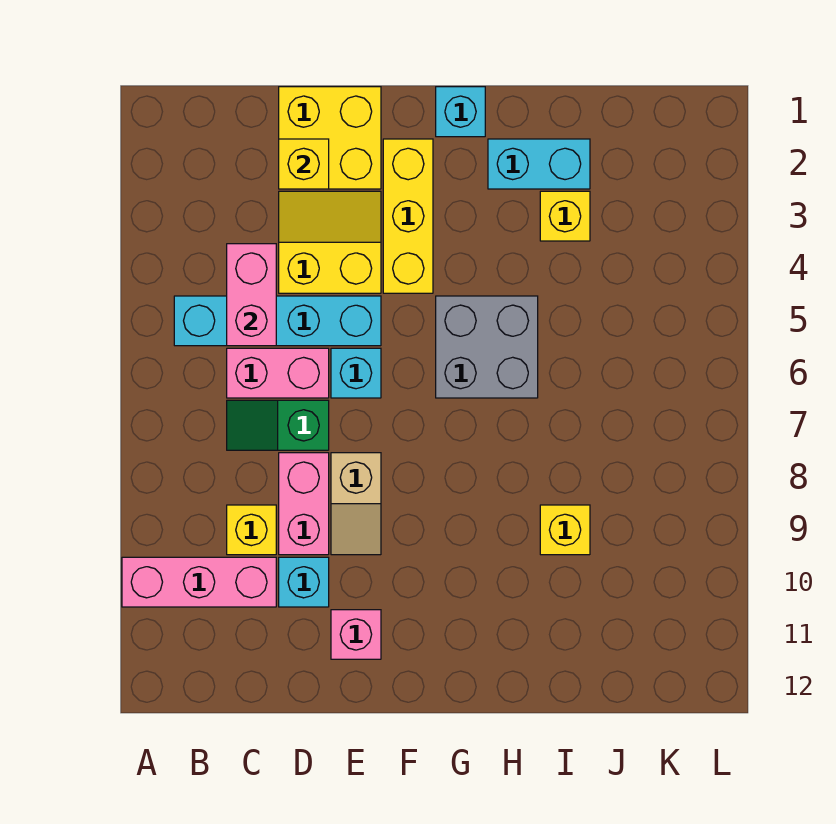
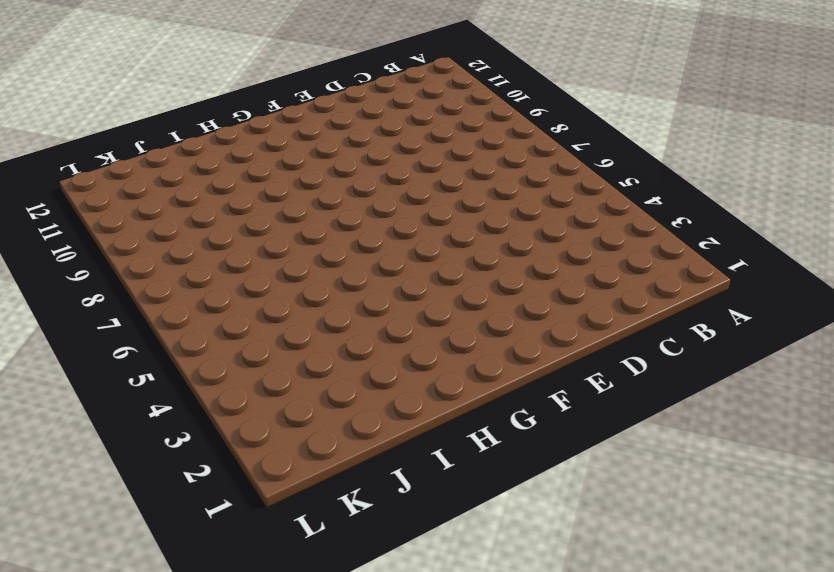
none -> pink 1x3 brick [122,557,276,607]
none -> cyan 1x4 brick [174,296,381,346]
none -> pink 1x2 brick [227,348,329,398]

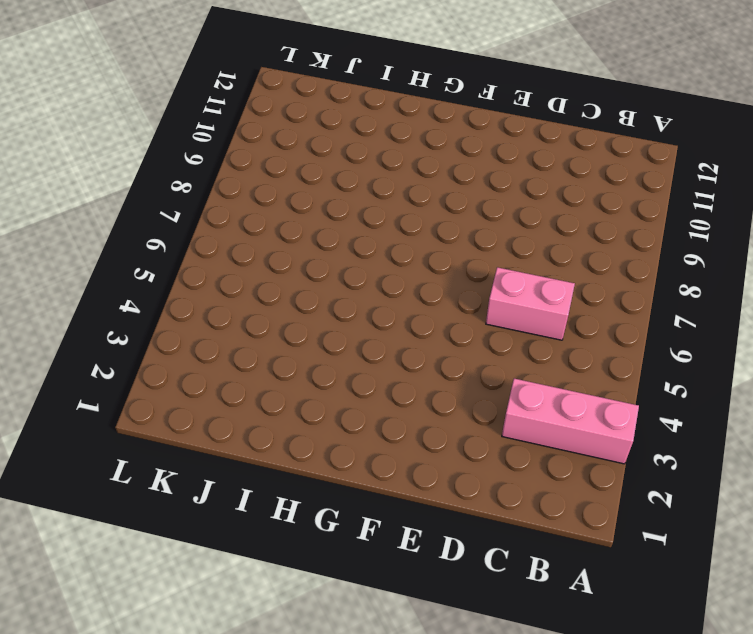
pink 1x3 brick [502,378,639,464] -> pink 1x3 brick moved to [122,557,276,607]
none -> cyan 1x4 brick [174,296,381,346]
none -> green 1x2 slope [227,400,329,450]
none -> yellow 1x1 brick [227,505,276,555]

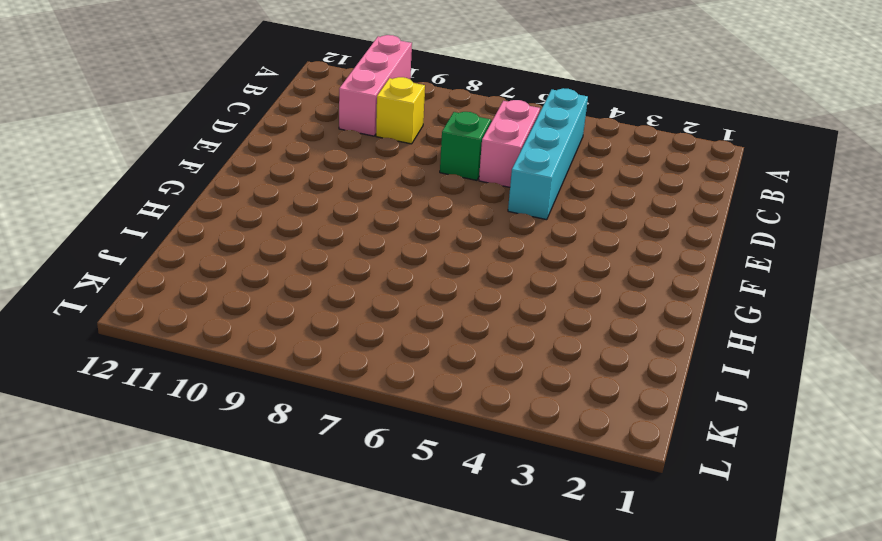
none -> yellow 2x2 brick [279,87,381,189]
none -> yellow 2x2 slope [279,191,381,293]
none -> pink 1x2 brick [279,453,329,555]

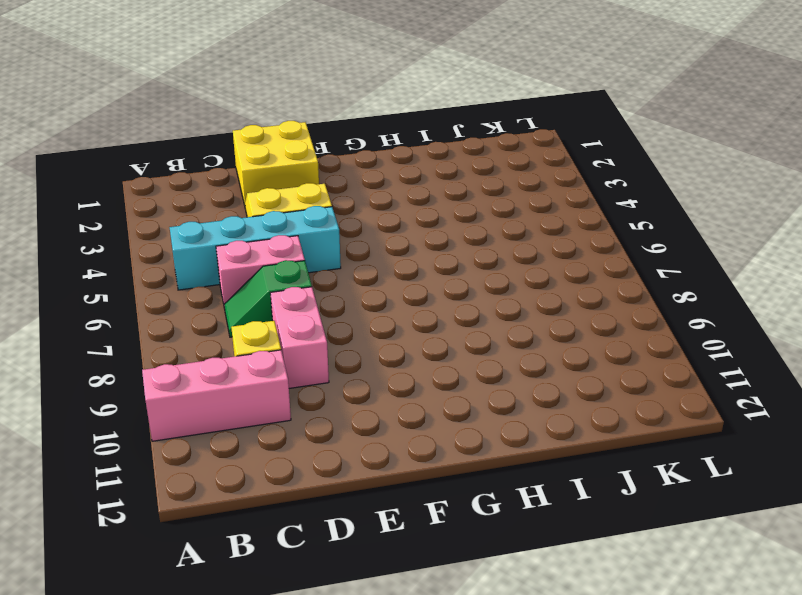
none -> cyan 1x1 brick [279,557,329,607]
none -> cyan 1x1 brick [331,348,381,398]
none -> tan 1x2 slope [331,453,381,555]

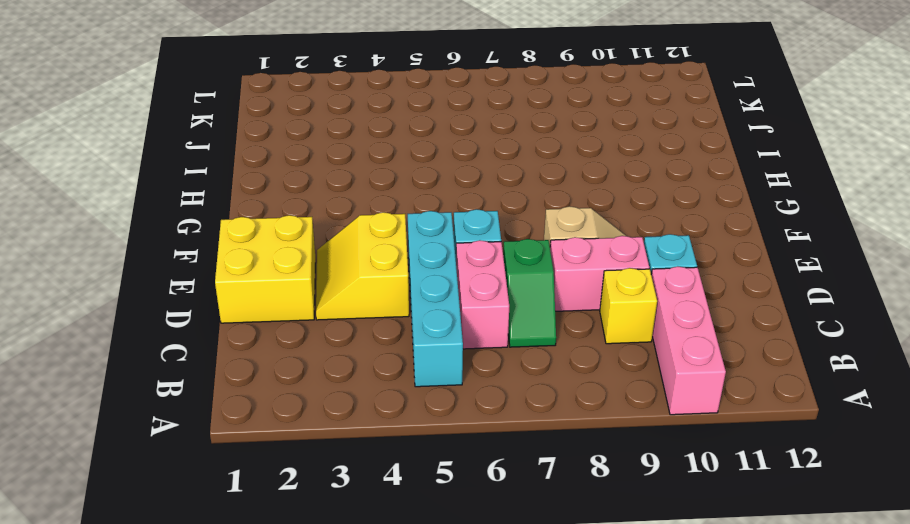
none -> pink 1x1 brick [331,610,381,659]
none -> yellow 1x3 brick [383,139,433,293]
none -> cyan 1x1 brick [436,87,485,137]

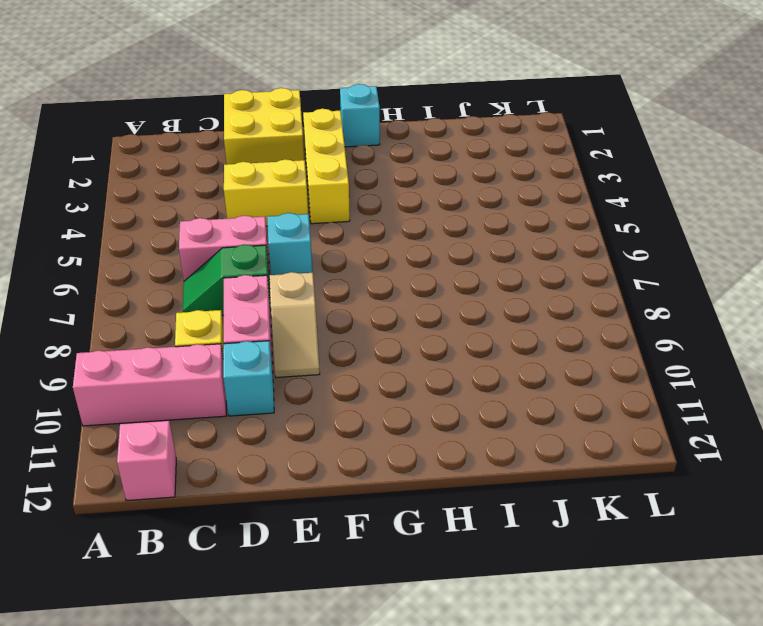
pink 1x1 brick [117,421,176,501] -> pink 1x1 brick moved to [331,610,381,659]
none -> cyan 1x4 brick [174,296,381,346]
none -> grey 2x2 brick [436,296,538,398]
none -> cyan 1x2 brick [488,139,590,189]

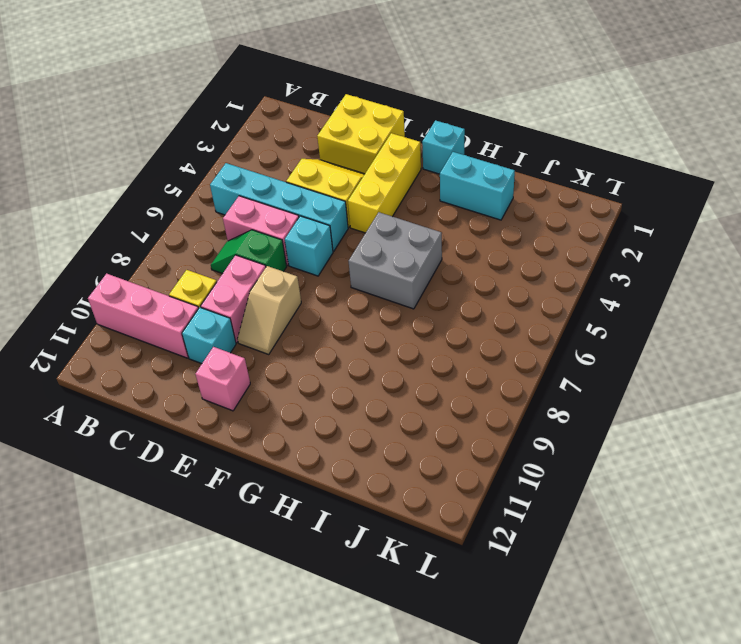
none -> yellow 1x1 brick [540,191,590,241]
none -> yellow 1x1 brick [540,505,590,555]
none -> pink 1x2 brick [227,244,276,346]

